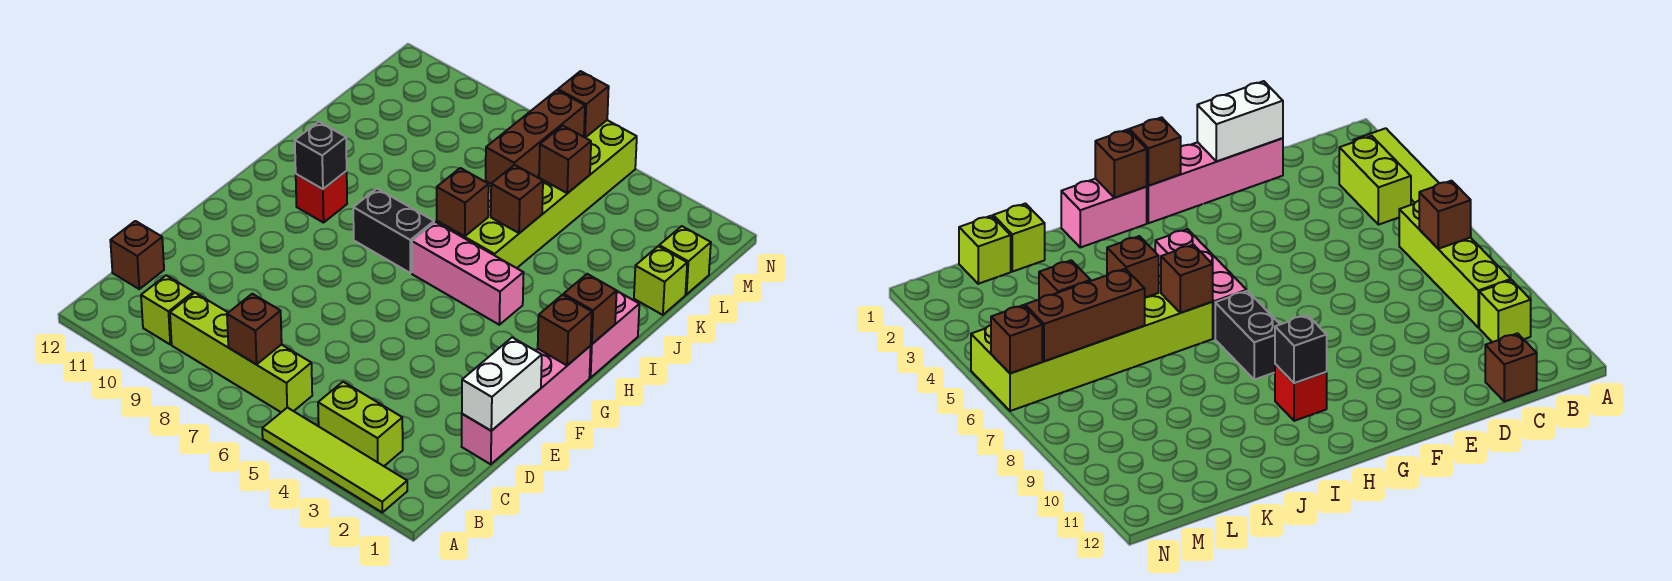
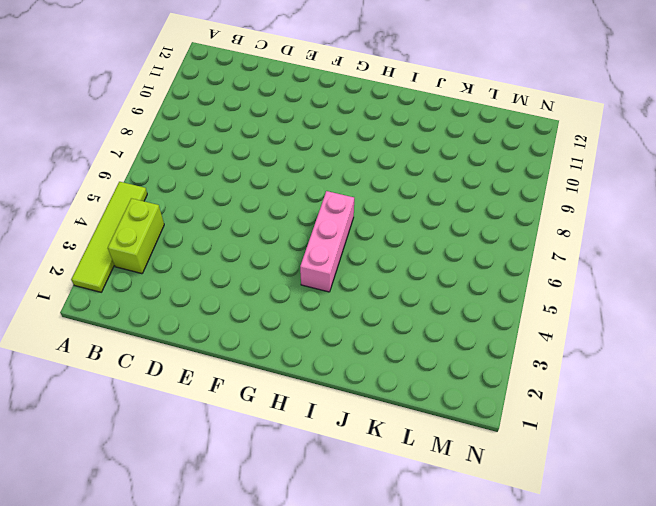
none -> lime 1x4 brick [170,293,312,412]
none -> lime 1x1 brick [141,275,194,344]
none -> brown 1x1 brick [110,221,164,289]

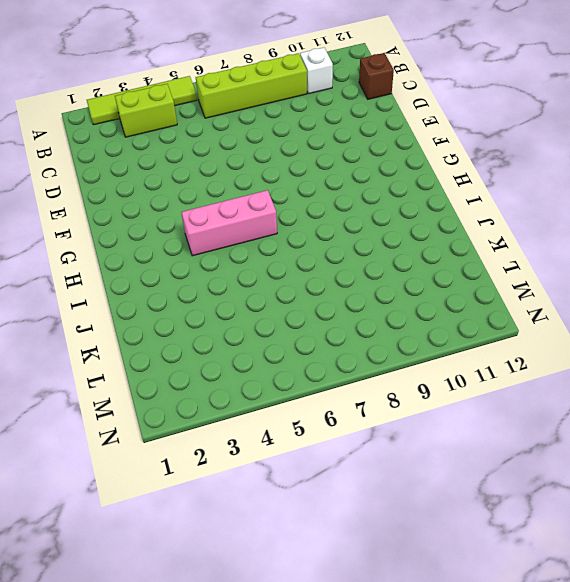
white 1x1 brick [300,48,333,94] -> lime 1x1 brick [141,275,194,344]
none -> pink 1x4 brick [462,346,591,464]
none -> pink 1x2 brick [590,291,639,378]
none -> black 1x2 brick [353,189,434,273]

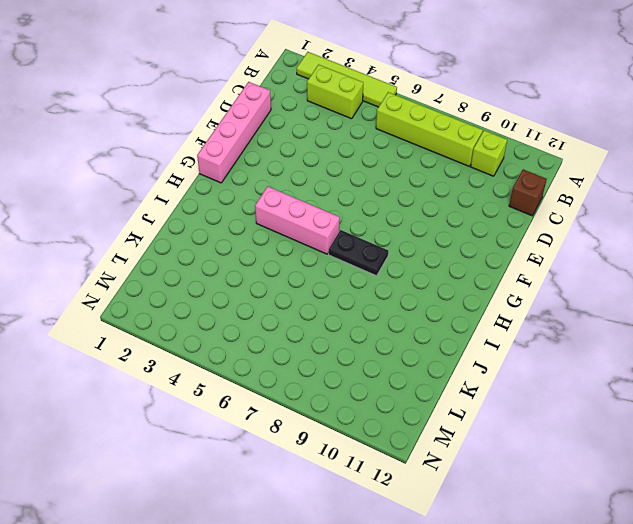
black 1x2 plate [329,230,389,276] -> black 1x2 brick [353,189,434,273]
none -> pink 1x2 brick [590,291,639,378]
none -> red 1x1 brick [296,171,347,223]
none -> lime 2x6 brick [437,120,637,268]

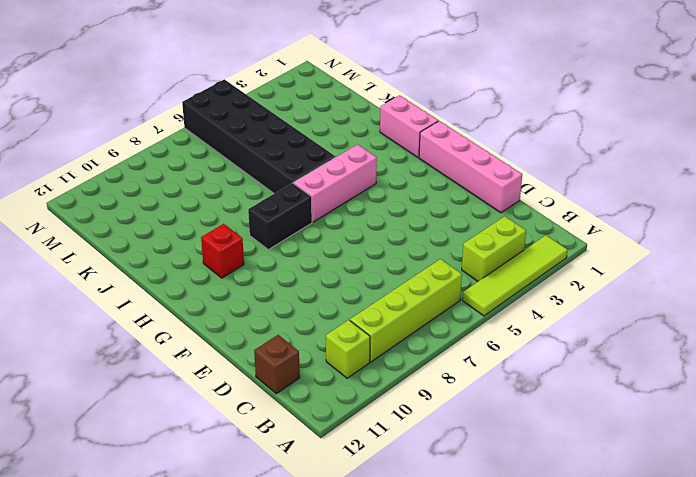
black 2x6 brick [182,79,335,194] -> lime 2x6 brick [437,120,637,268]
none -> lime 1x1 brick [634,246,687,315]
none -> lime 1x1 brick [659,226,711,294]
none -> brown 1x1 brick [227,294,282,364]

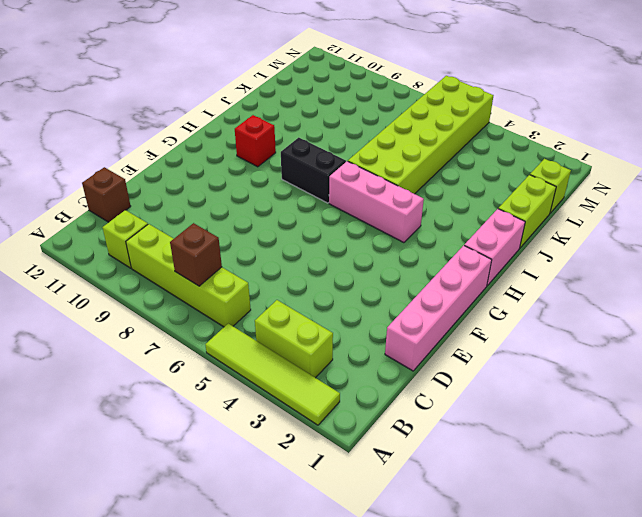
lime 1x2 brick [498,175,556,248] -> lime 1x1 brick [634,246,687,315]
none -> white 1x2 brick [462,337,542,431]
none -> brown 1x1 brick [538,295,592,365]
none -> brown 1x1 brick [564,274,617,344]

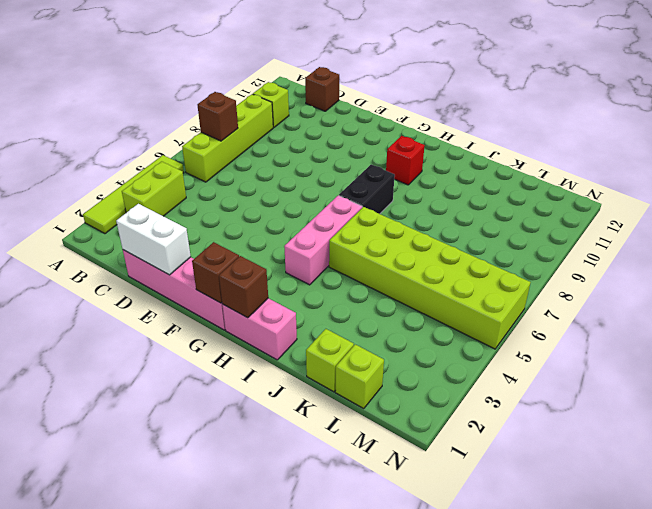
none -> black 1x1 brick [295,122,347,189]
none -> brown 1x1 brick [437,168,489,236]
none -> brown 1x1 brick [491,165,543,233]

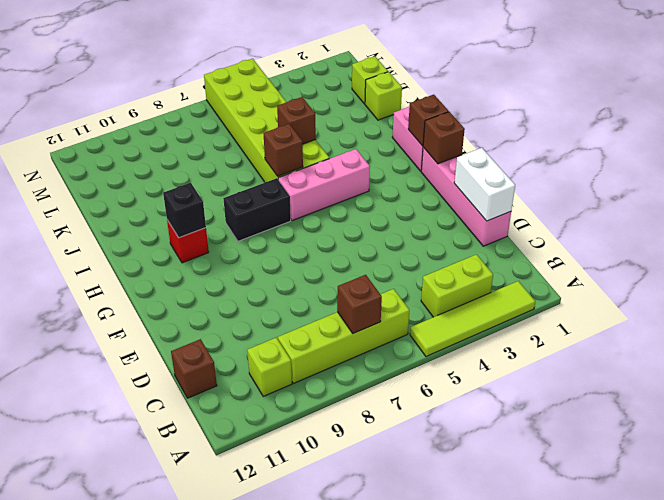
none -> brown 1x3 brick [486,90,585,184]
none -> brown 1x1 brick [539,126,591,193]
none -> brown 1x1 brick [558,71,609,138]

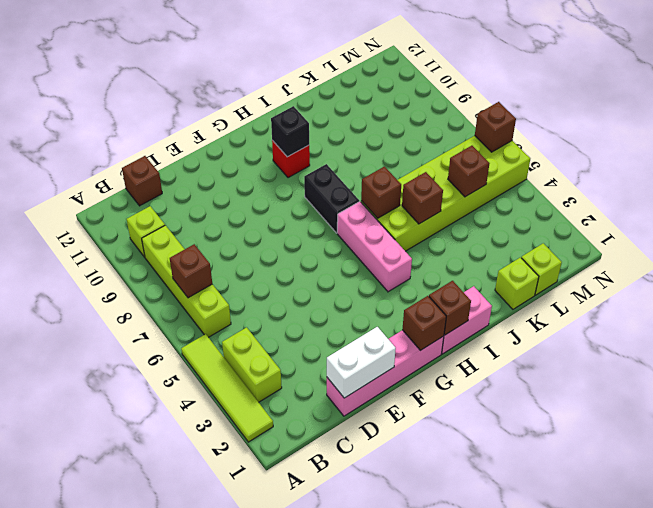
none -> brown 1x3 brick [486,90,585,184]

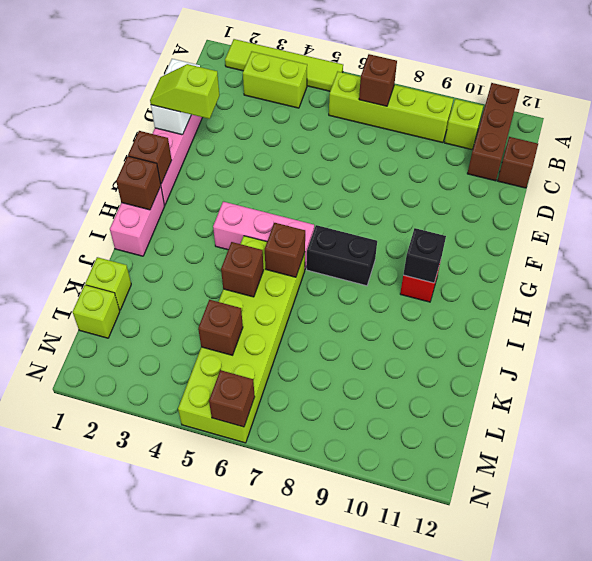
brown 1x3 brick [467,83,520,181] -> brown 1x3 brick moved to [486,90,585,184]
lime 1x2 slope [150,64,220,119] -> none

